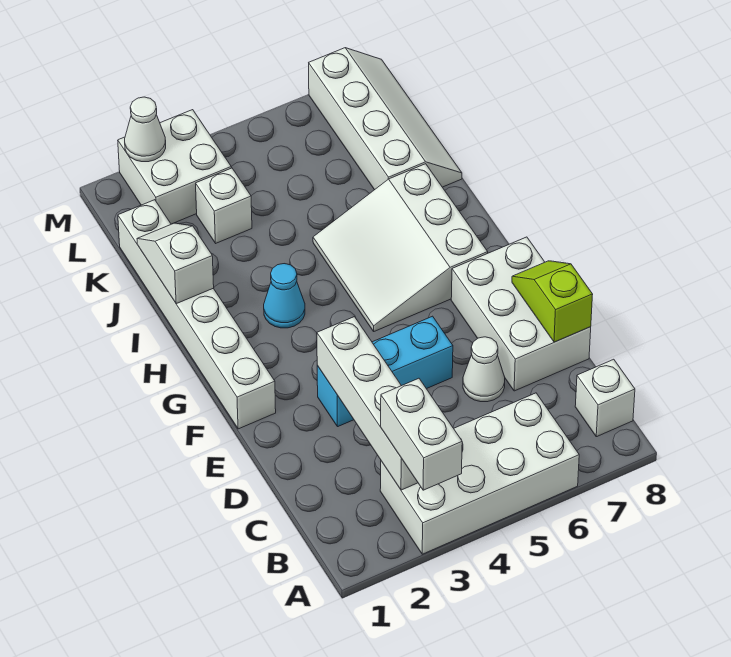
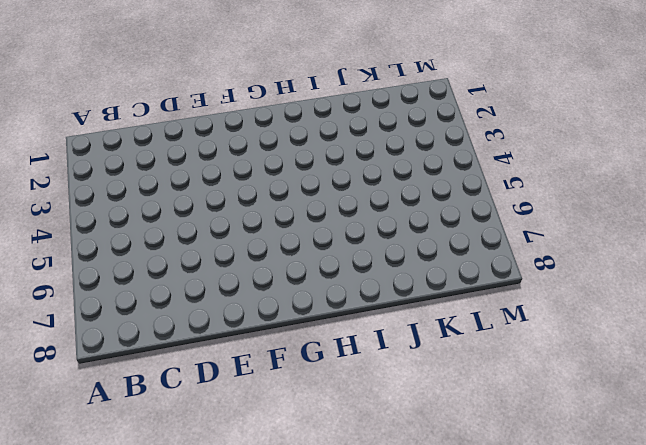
none -> white 2x4 brick [380,393,579,554]
none -> white 1x1 brick [575,359,635,437]
none -> white 1x1 cone [463,337,505,402]

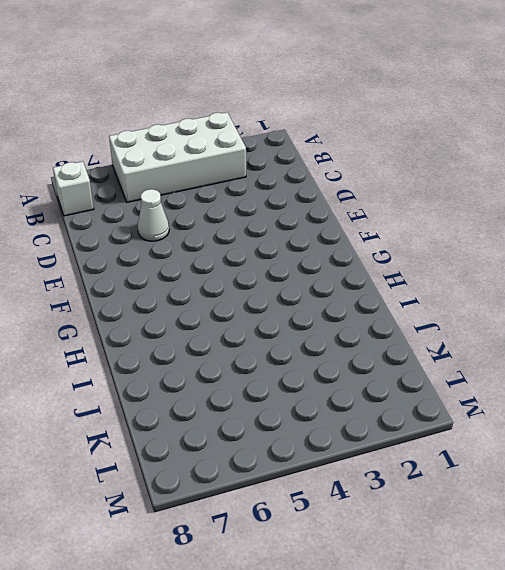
none -> white 2x3 brick [451,237,591,391]
none -> cyan 1x3 brick [317,316,453,427]
none -> white 1x6 brick [118,200,276,429]

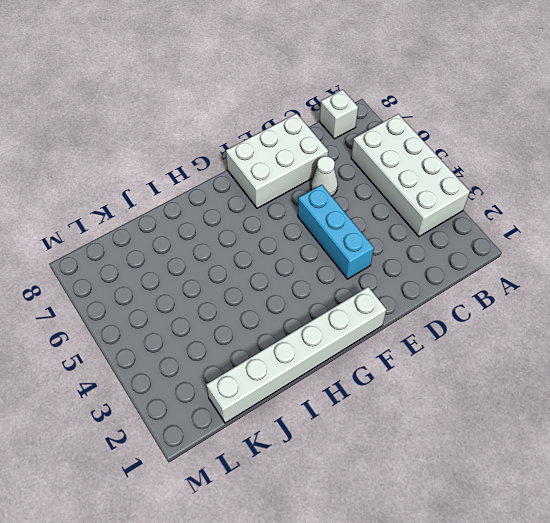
none -> white 3x3 slope [313,164,488,331]
none -> cyan 1x1 cone [264,264,305,328]
none -> white 2x4 slope [309,48,462,190]

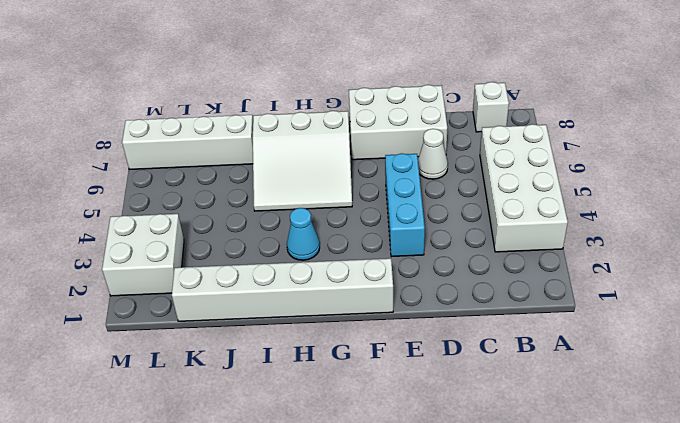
none -> white 1x1 brick [196,168,252,243]
none -> white 1x4 brick [317,317,418,490]
none -> lime 1x2 slope [512,261,593,342]

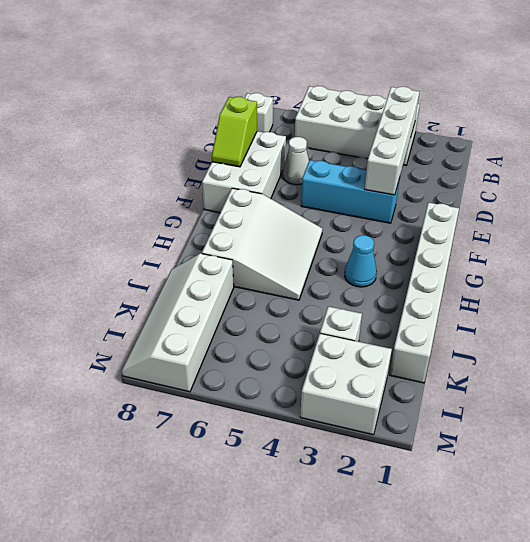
none -> white 1x2 slope [137,223,214,304]
none -> white 1x1 cone [125,97,166,162]
none -> white 1x2 brick [381,378,462,490]

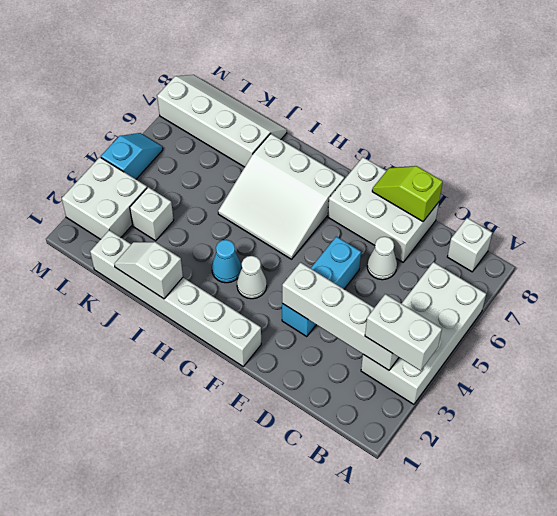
white 1x1 cone [237,256,267,299] -> white 1x1 cone moved to [125,97,166,162]
cyan 1x2 slope [101,133,163,179] -> none

